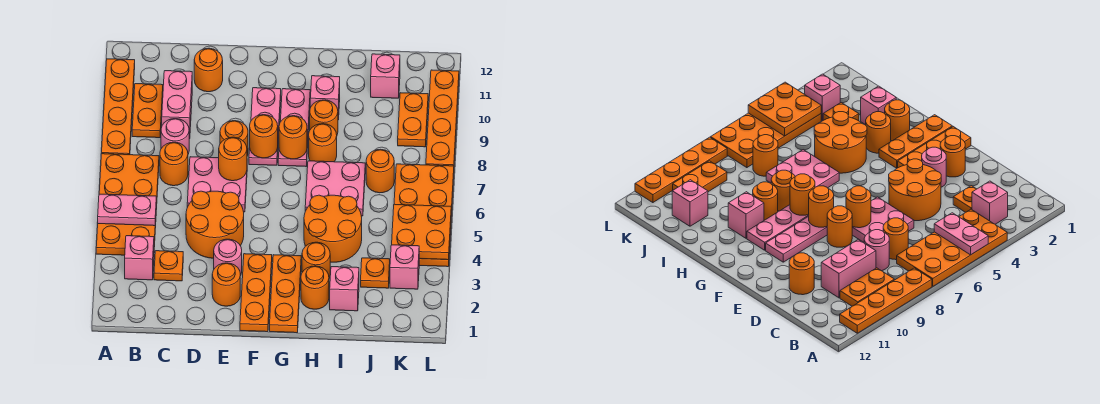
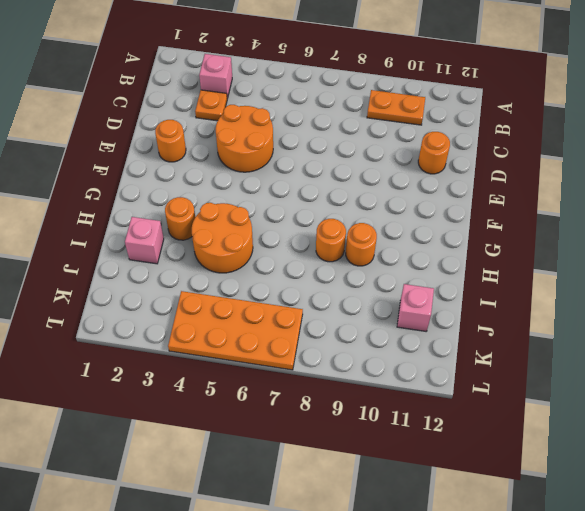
none -> orange 2x4 plate [96,154,159,255]
none -> orange 1x4 plate [102,59,135,155]
none -> orange 1x1 round brick [160,142,188,186]
none -> pink 1x1 round brick [161,119,189,154]

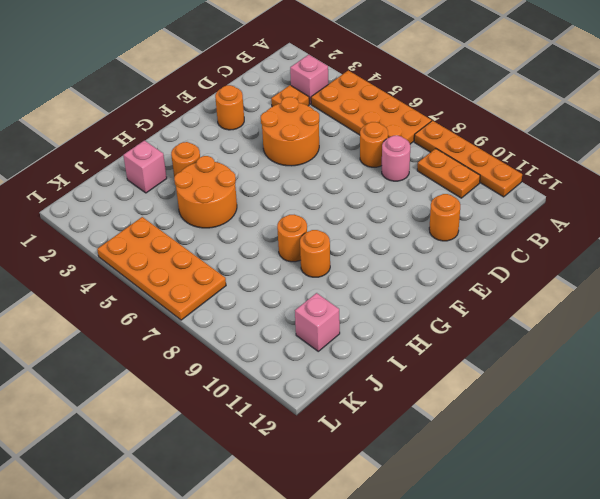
none -> pink 1x2 brick [162,71,192,139]
none -> pink 2x2 plate [187,157,247,212]
none -> pink 1x1 round brick [214,239,242,276]
none -> orange 1x1 round brick [220,121,248,156]

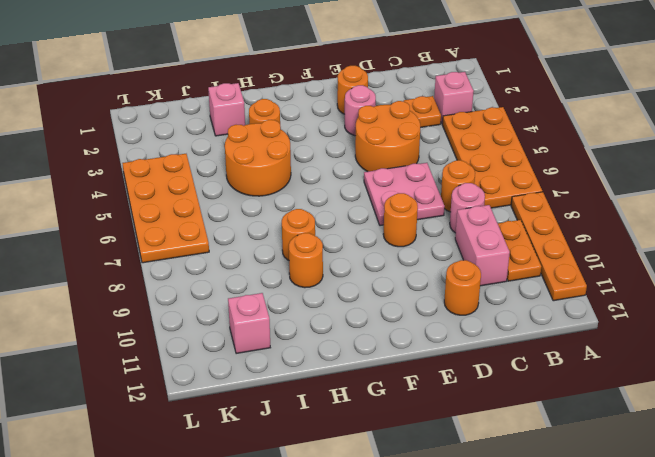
none -> orange 1x3 plate [240,254,272,332]
none -> pink 1x3 plate [249,88,281,165]
none -> orange 1x3 plate [270,255,301,333]
none -> pink 1x3 plate [278,89,310,166]

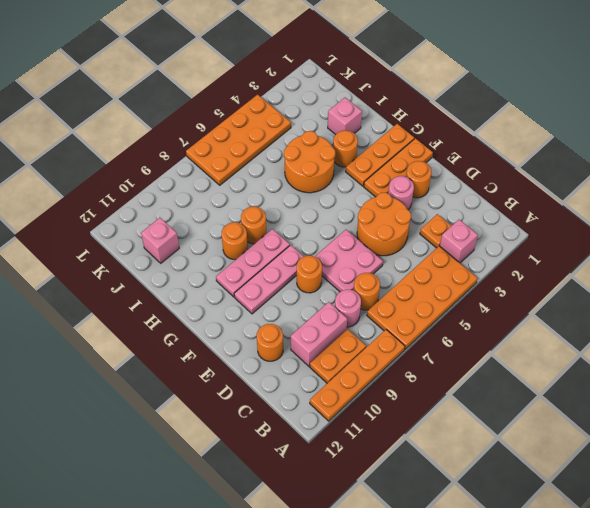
none -> orange 1x1 round brick [301,266,329,309]
none -> pink 2x2 plate [305,161,365,216]
none -> pink 1x1 brick [310,76,340,120]
none -> orange 1x1 plate [361,258,390,288]

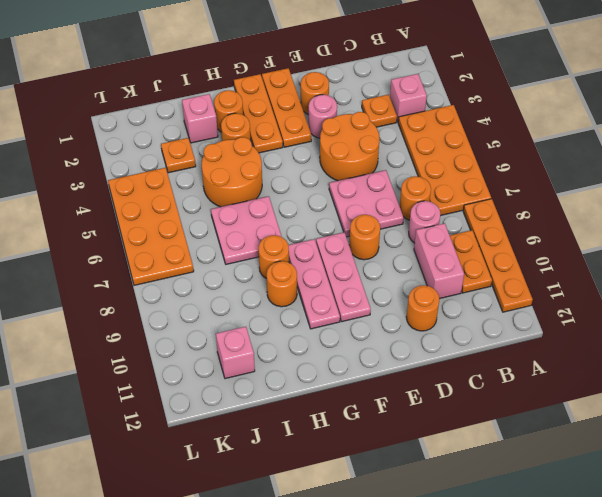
none -> pink 1x1 brick [310,76,340,120]
none -> orange 1x1 round brick [366,149,394,193]
none -> pink 1x1 brick [390,245,419,289]
none -> orange 1x2 plate [398,93,428,147]

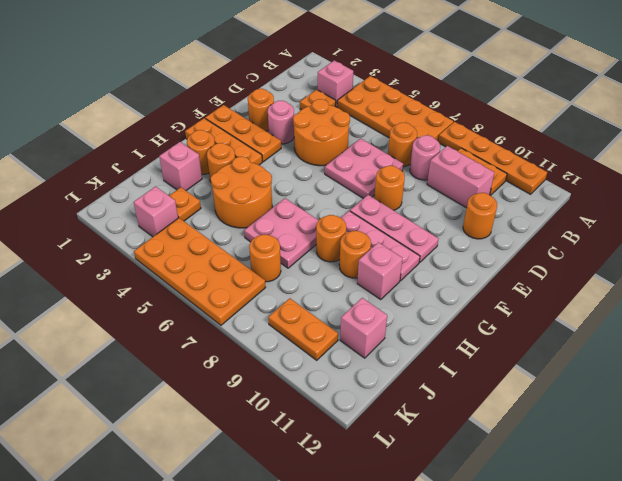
none -> orange 1x4 plate [426,70,459,166]
none -> pink 1x2 plate [98,194,156,226]
none -> orange 1x1 round brick [219,137,247,181]
none -> orange 1x1 round brick [250,115,278,158]

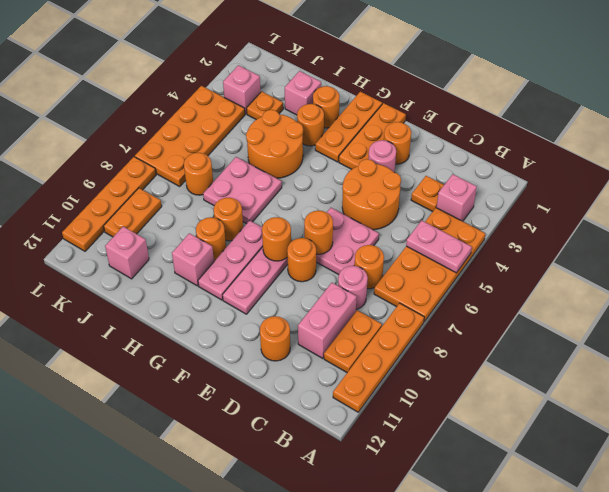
none -> orange 1x1 round brick [279,116,307,159]
none -> orange 2x2 plate [392,204,451,260]

